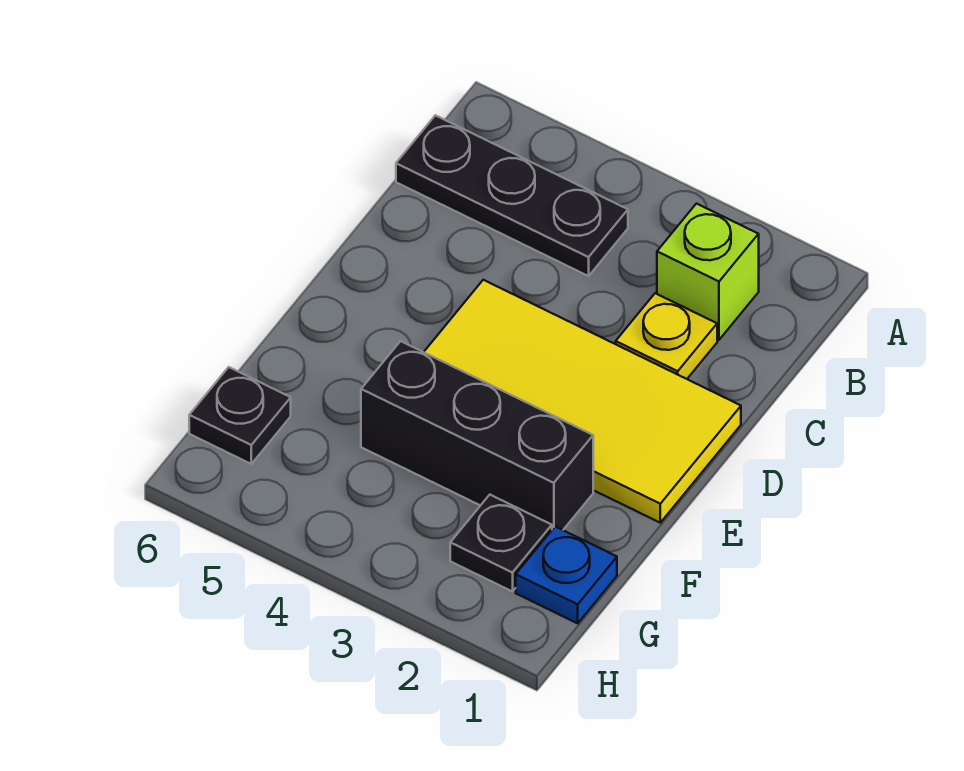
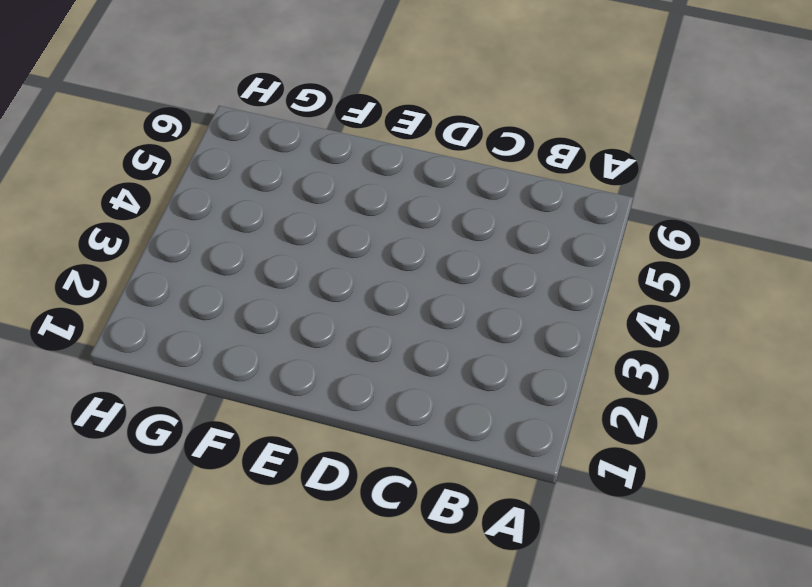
none -> lime 1x1 brick [657,204,759,340]
none -> black 1x3 plate [396,115,628,276]

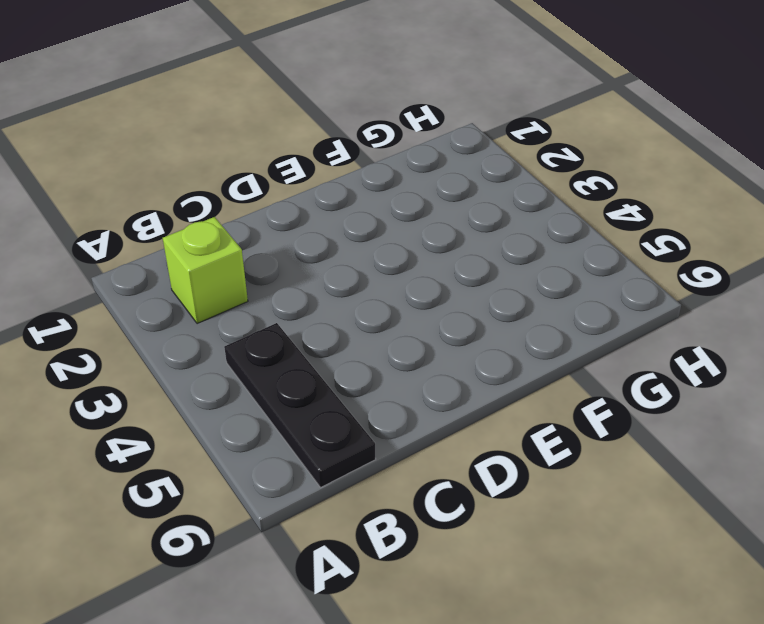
none -> yellow 1x1 plate [616,293,717,379]
none -> yellow 2x4 tile [424,280,741,523]

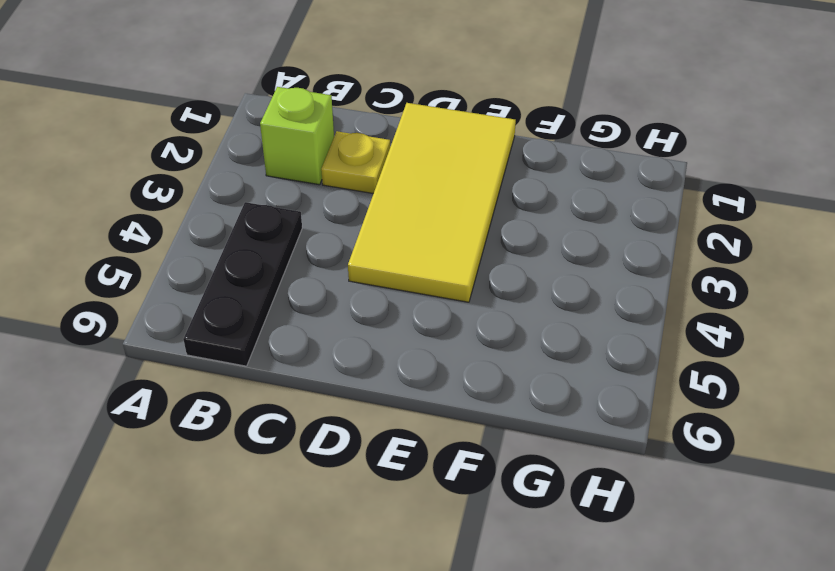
none -> black 1x3 brick [361,341,593,530]
none -> blue 1x1 plate [516,527,617,623]

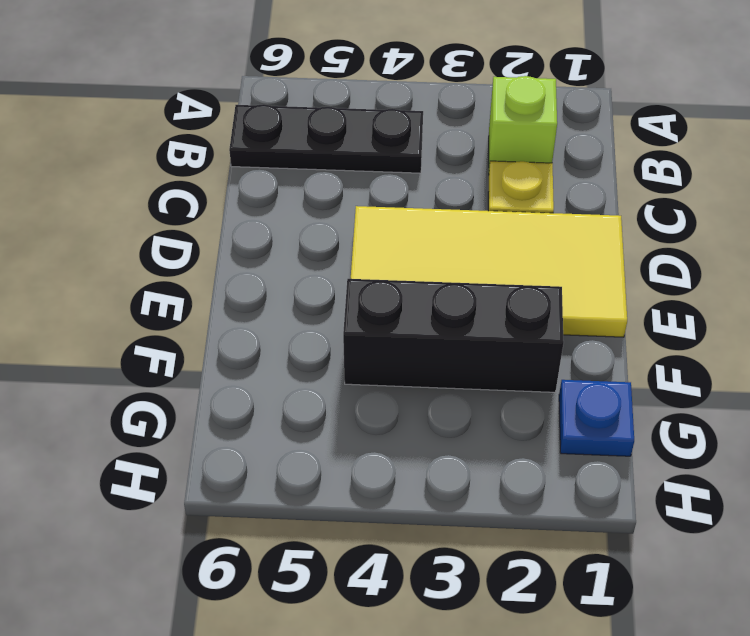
none -> black 1x1 plate [450,495,552,592]
none -> black 1x1 plate [189,367,291,464]

